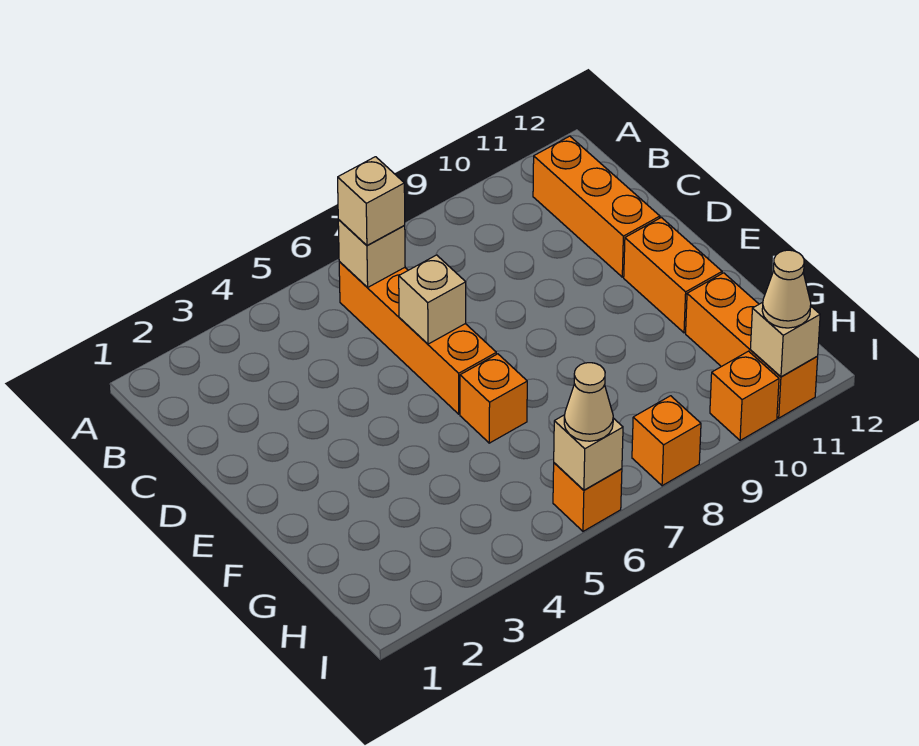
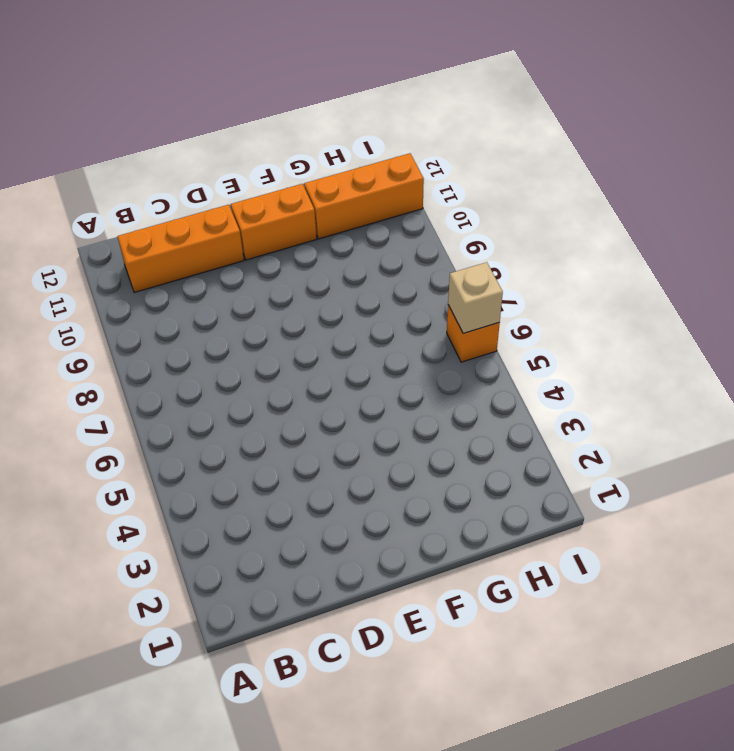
none -> orange 1x4 brick [339,262,496,414]
none -> orange 1x1 brick [460,354,527,443]
none -> orange 1x1 brick [632,396,701,486]

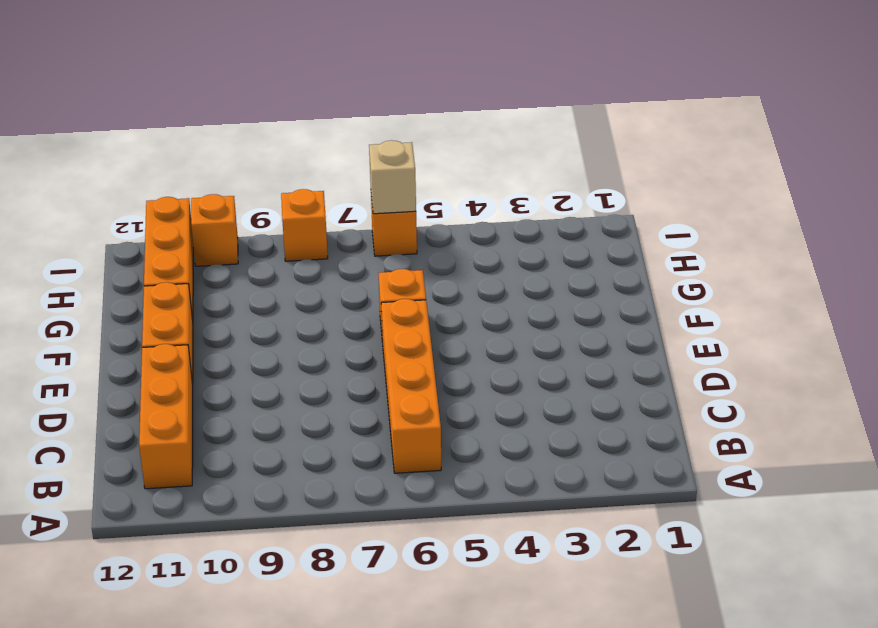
none -> tan 1x1 brick [338,220,405,288]
none -> tan 1x1 brick [399,255,466,344]
none -> tan 1x1 brick [750,302,820,377]

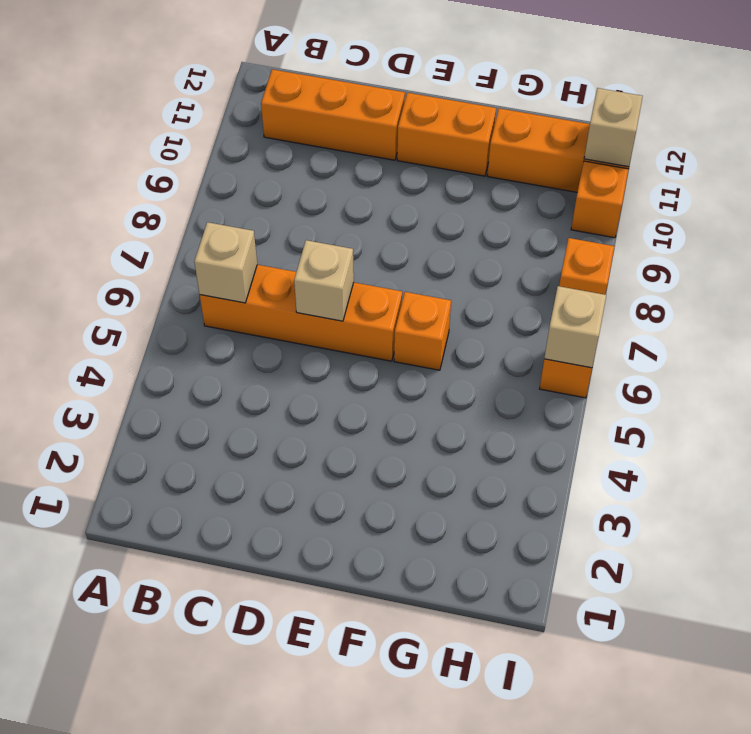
none -> tan 1x1 brick [338,157,405,246]
none -> tan 1x1 cone [564,363,613,441]
none -> tan 1x1 cone [762,250,811,328]

